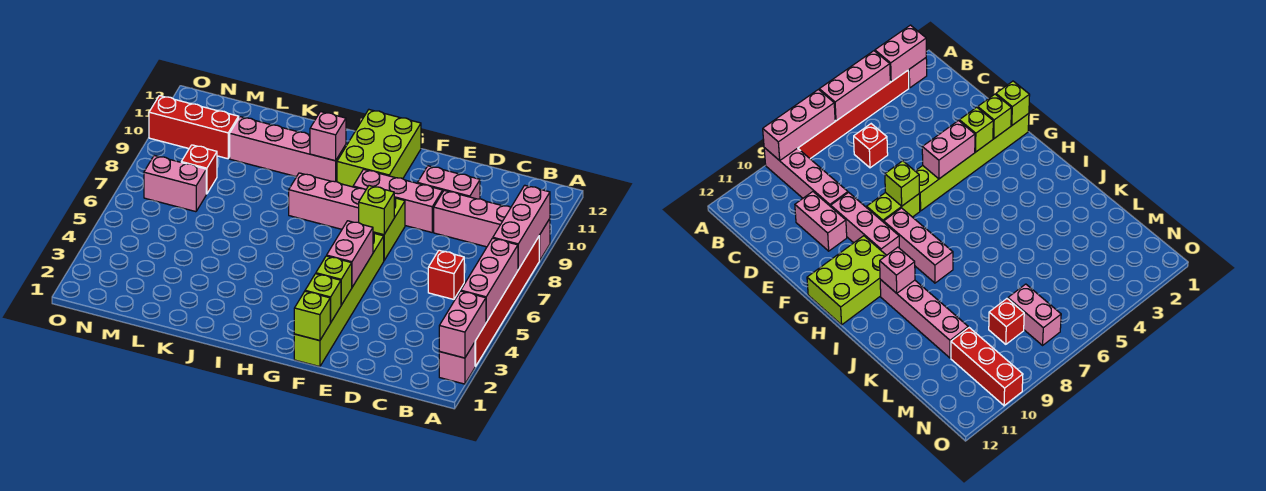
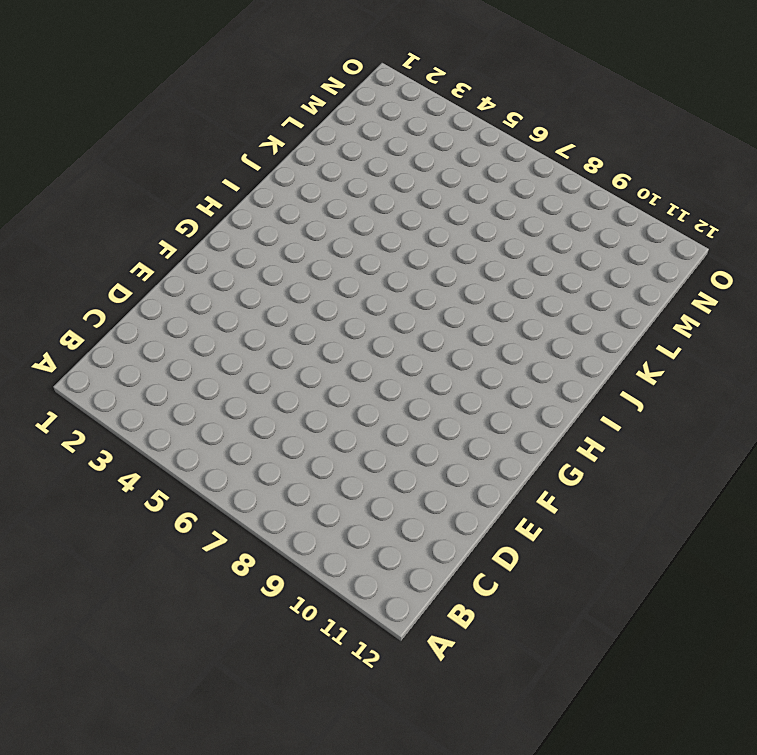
none -> pink 1x1 brick [439,342,475,384]
none -> red 1x6 brick [475,237,540,366]
none -> pink 1x4 brick [434,190,550,260]

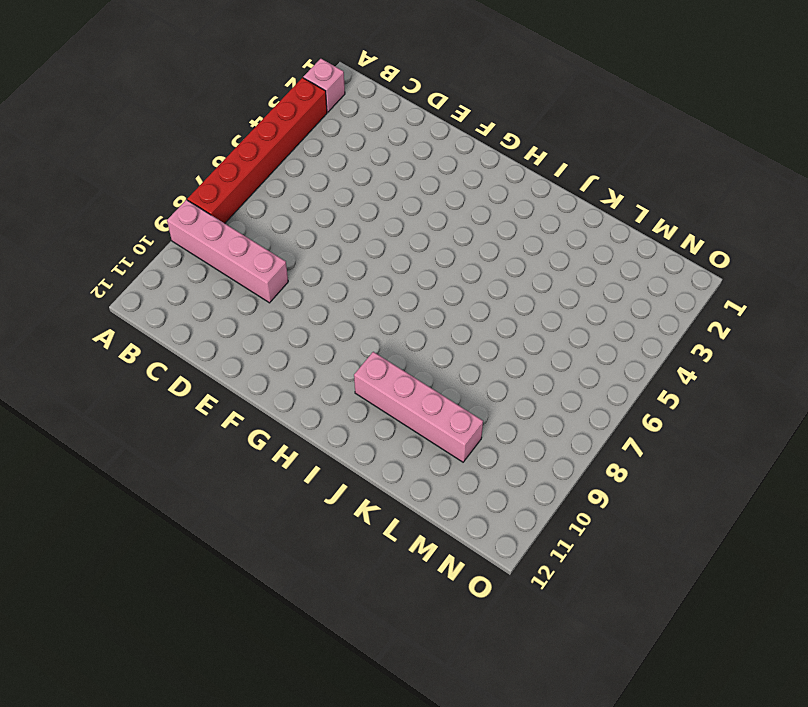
none -> red 1x1 brick [428,250,464,299]
none -> pink 1x2 brick [418,166,480,199]
none -> pink 1x3 brick [353,169,443,232]

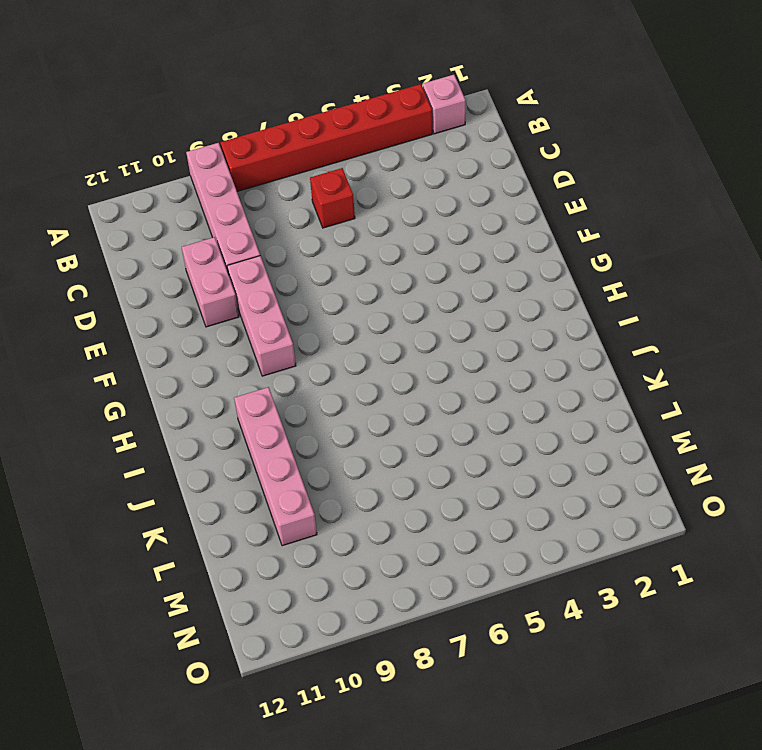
none -> lime 1x6 brick [294,233,384,367]
none -> lime 1x2 brick [373,198,405,260]
none -> pink 1x3 brick [289,173,366,229]

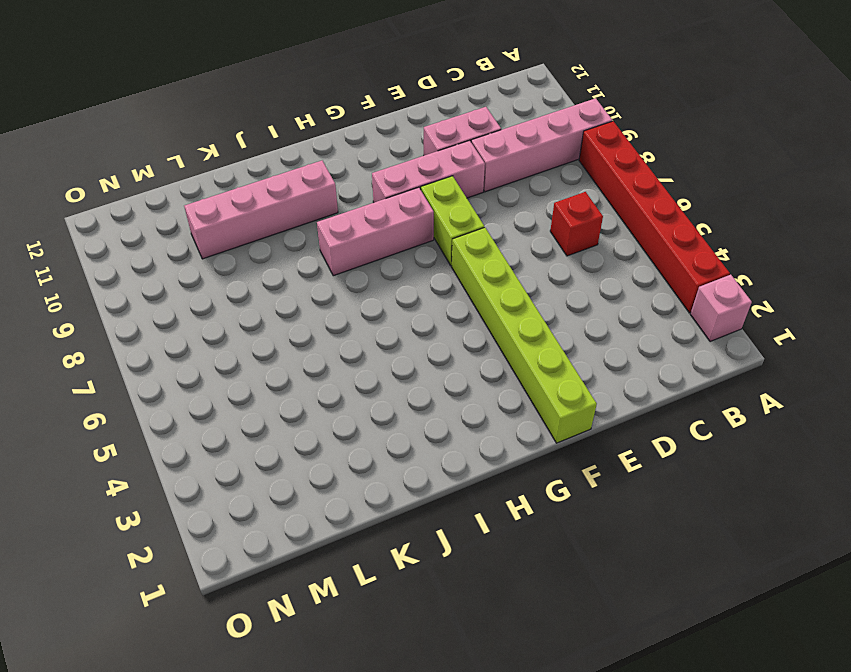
none -> lime 2x3 brick [337,110,421,187]
none -> pink 1x2 brick [144,156,206,212]
none -> red 1x1 brick [181,145,217,194]

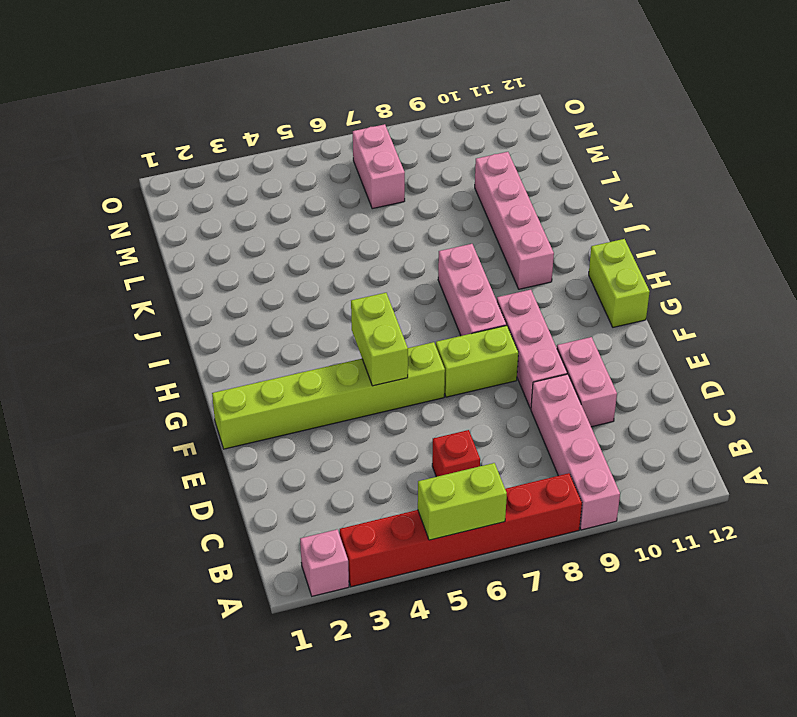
lime 1x2 brick [418,463,507,540] -> pink 1x3 brick [461,238,518,322]
lime 1x2 brick [351,293,408,386] -> pink 1x2 brick [327,221,373,287]
lime 1x2 brick [589,239,650,327] -> lime 2x3 brick [337,110,421,187]
none -> red 1x1 brick [181,145,217,194]
none -> red 1x3 brick [149,96,239,159]
none -> pink 1x2 brick [439,291,486,358]

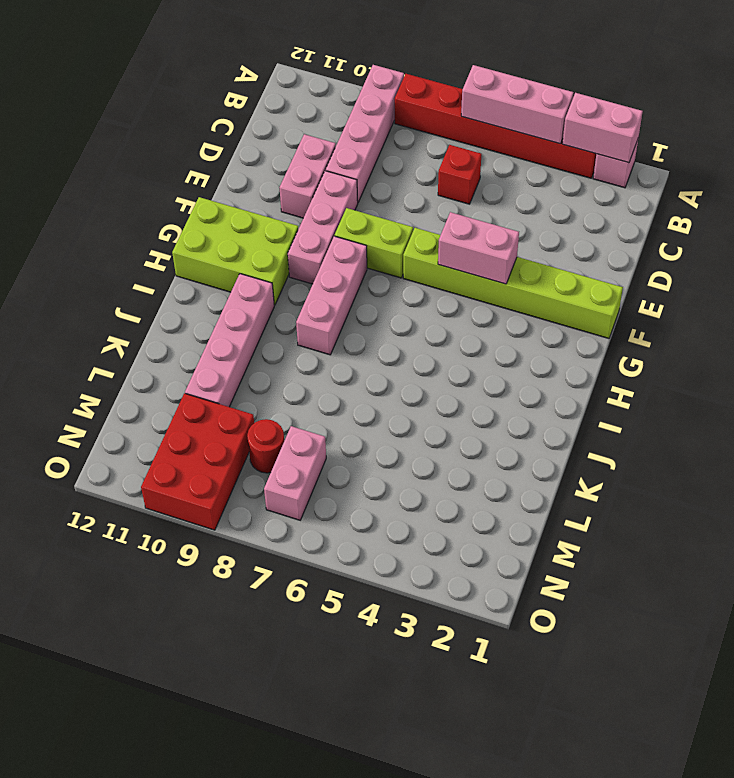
red 1x1 round brick [247,419,284,473] -> red 1x1 brick [181,145,217,194]
red 2x3 brick [141,393,254,530] -> red 1x3 brick [149,96,239,159]
none -> pink 1x3 brick [493,185,550,270]
none -> lime 1x1 brick [294,291,330,341]
none -> lime 1x1 brick [305,274,341,323]

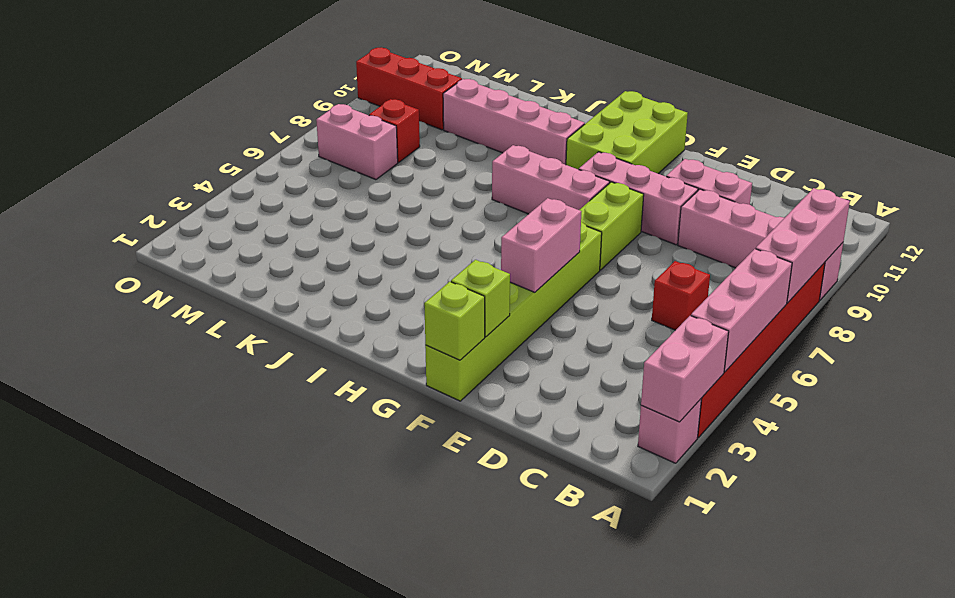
none -> lime 1x1 brick [316,256,352,305]
none -> lime 1x1 brick [359,186,394,235]
none -> pink 1x1 brick [310,112,346,161]

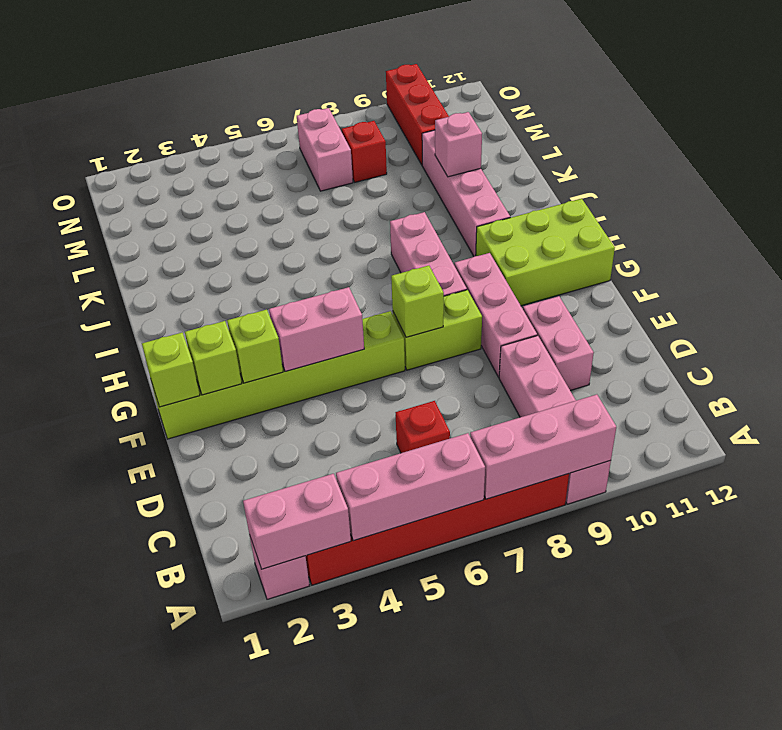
pink 1x1 brick [435,112,482,177] -> pink 1x1 brick moved to [310,112,346,161]

